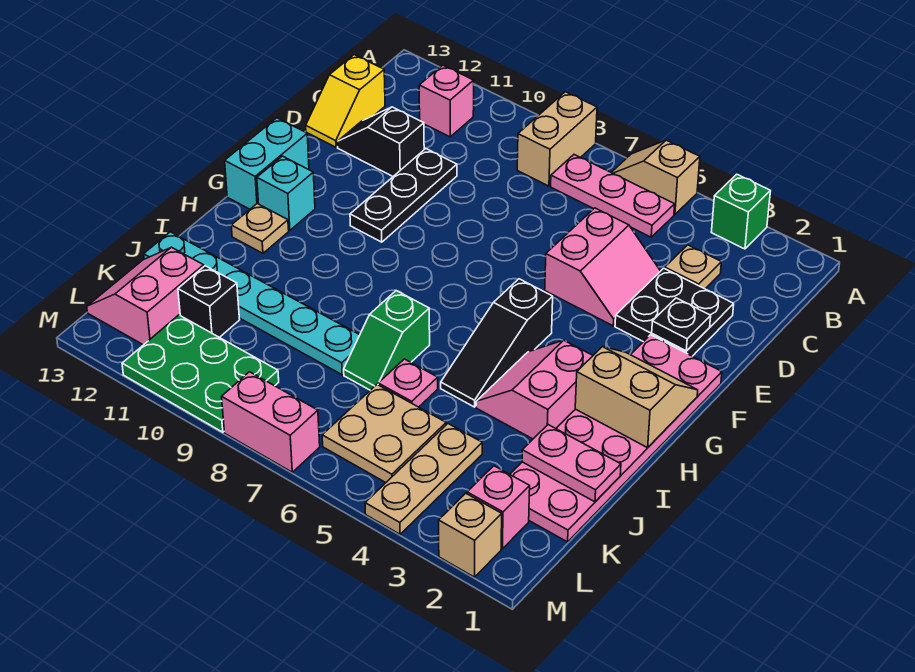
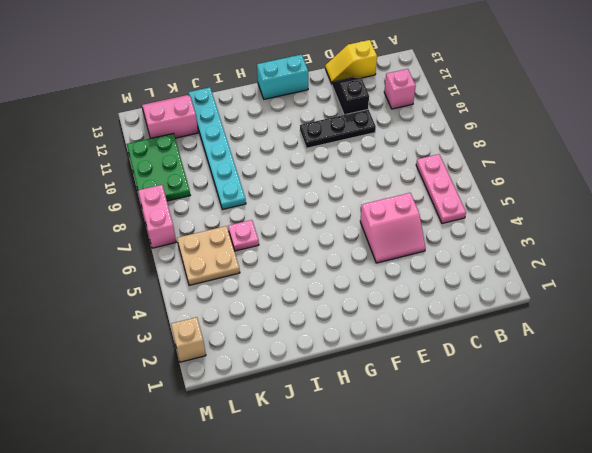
none -> green 1x1 brick [711,174,770,249]
none -> tan 1x2 slope [611,140,700,214]
none -> tan 1x2 brick [517,92,597,186]
none -> tan 1x1 plate [665,245,721,289]

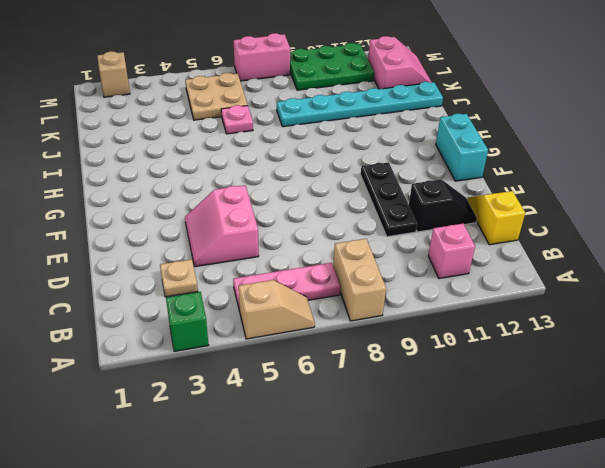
none -> black 2x2 plate [615,268,734,356]
none -> pink 2x6 plate [510,335,722,542]
none -> black 1x3 slope [441,279,553,407]
none -> cyan 1x1 brick [257,156,315,230]

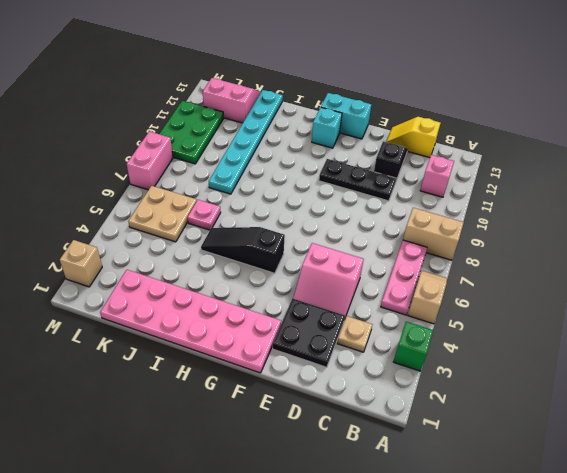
none -> pink 2x2 slope [476,340,593,439]
none -> tan 1x1 plate [231,204,289,253]
none -> green 1x2 slope [344,291,430,390]
none -> tan 1x3 plate [365,424,482,534]

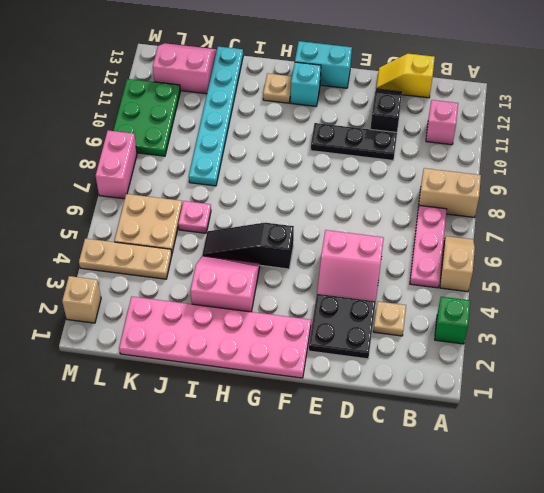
none -> green 1x2 slope [344,291,430,390]
none -> black 1x1 brick [178,266,240,337]
none -> pink 1x1 brick [467,466,530,549]
none -> black 1x1 plate [652,298,711,351]

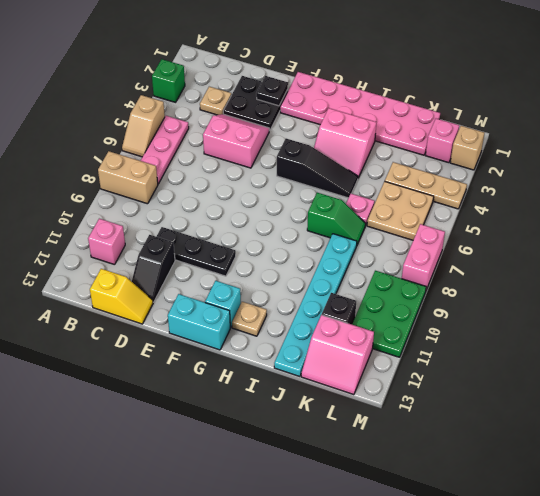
none -> tan 2x2 slope [575,347,698,448]
none -> pink 1x2 plate [522,425,621,502]

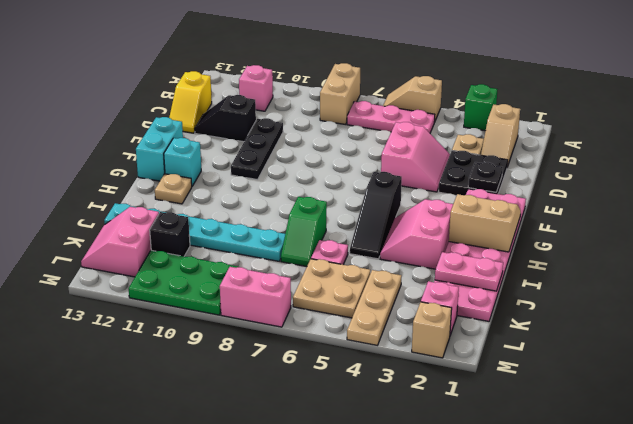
tan 1x2 slope [481,104,520,167] -> none

